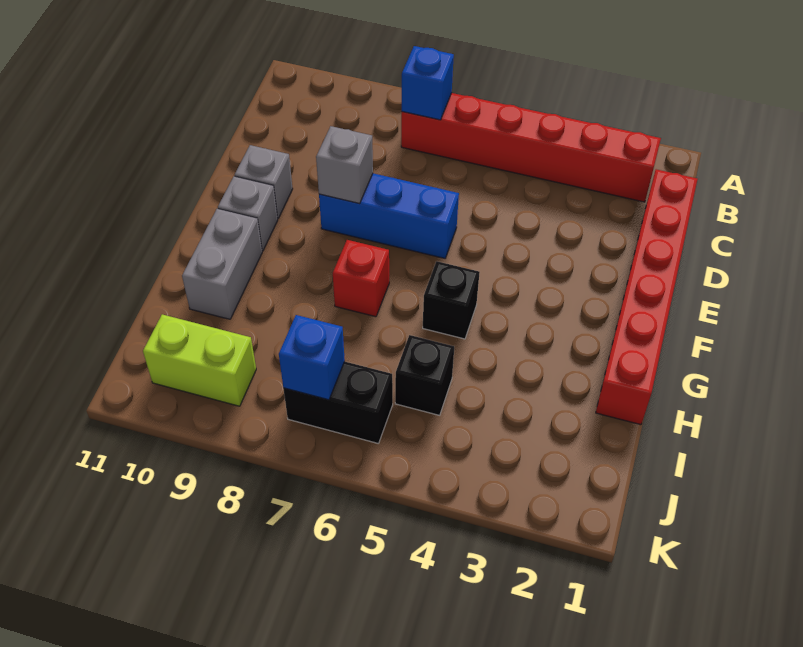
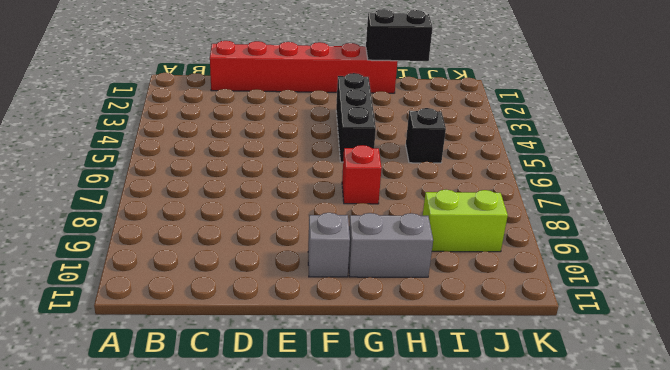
black 1x3 brick [336,73,376,162] -> black 1x1 brick [423,261,480,339]
black 1x2 brick [366,9,433,61] -> black 1x2 brick turned to [283,361,393,443]
lime 1x2 brick [423,190,508,252] -> lime 1x2 brick turned to [143,314,256,406]
none -> red 1x6 brick [401,93,661,202]
none -> blue 1x3 brick [319,173,459,258]
none -> grey 1x1 brick [235,145,293,218]

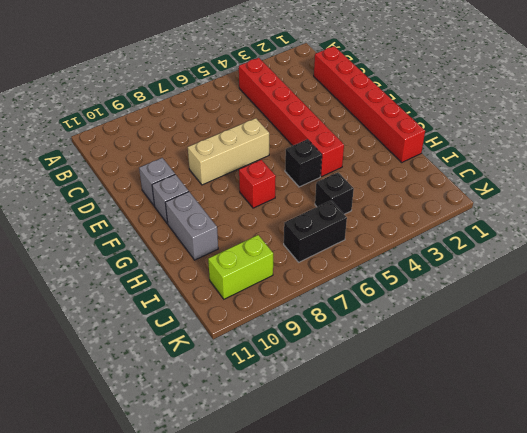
red 1x6 brick [239,58,344,177] -> red 1x6 brick turned to [401,93,661,202]
tan 1x3 brick [188,118,269,185] -> blue 1x3 brick [319,173,459,258]
none -> blue 1x1 brick [402,46,454,120]
none -> grey 1x1 brick [316,126,373,204]
none -> blue 1x1 brick [279,315,345,400]

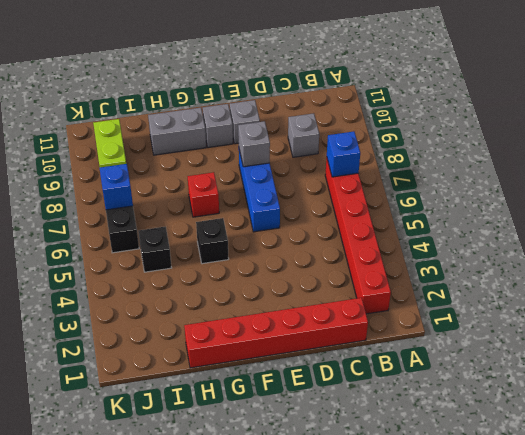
grey 1x1 brick [288,113,319,157] -> none

